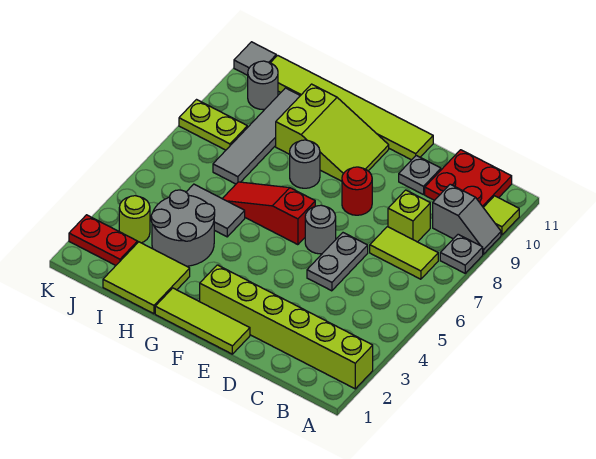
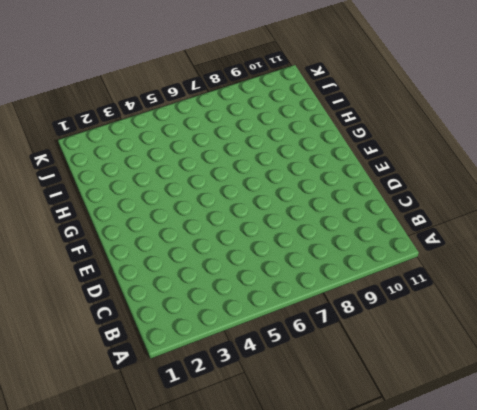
none -> lime 1x6 brick [200,265,373,389]
none -> grey 1x1 plate [440,234,483,273]
none -> grey 1x2 slope [433,184,501,254]

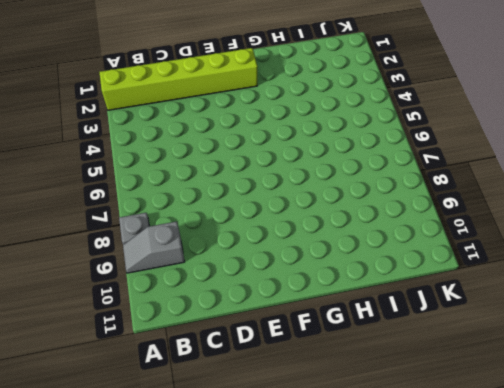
none -> lime 1x1 tile [483,196,519,235]
none -> lime 1x2 tile [370,227,438,279]
none -> red 2x2 plate [425,150,512,207]

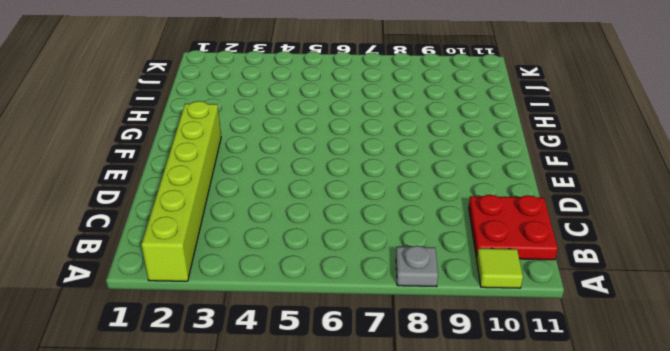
none -> grey 1x2 slope [433,184,501,254]
none -> lime 1x2 tile [370,227,438,279]
none -> lime 1x1 brick [388,190,430,242]

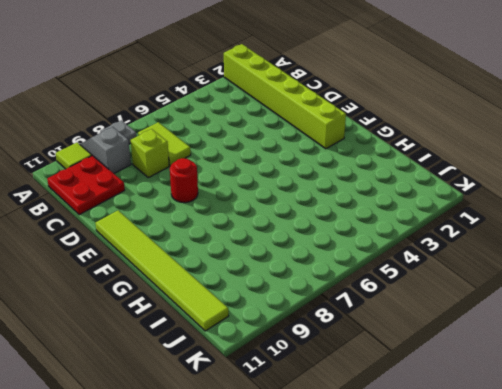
none -> grey 1x2 plate [307,233,368,291]
none -> grey 1x1 plate [399,155,441,195]
none -> lime 1x3 tile [155,288,250,354]

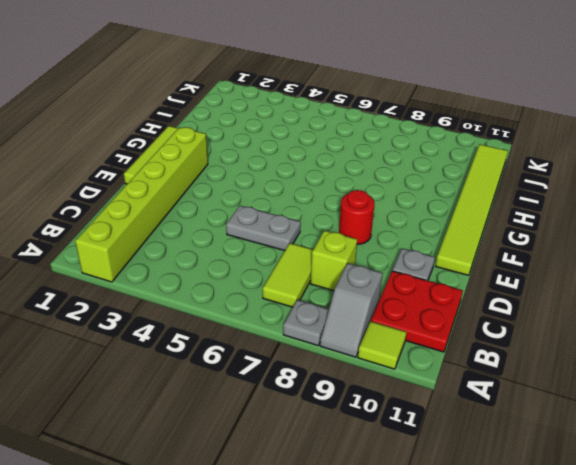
none -> grey 1x1 round brick [305,205,336,254]
none -> red 1x3 slope [222,182,315,245]
none -> lime 2x3 slope [276,84,389,181]

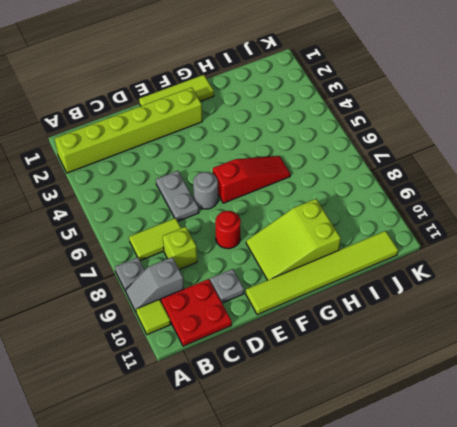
none -> grey 1x1 round brick [290,140,320,188]
none -> lime 2x2 tile [103,242,190,314]
none -> grey 2x2 round brick [151,190,215,266]

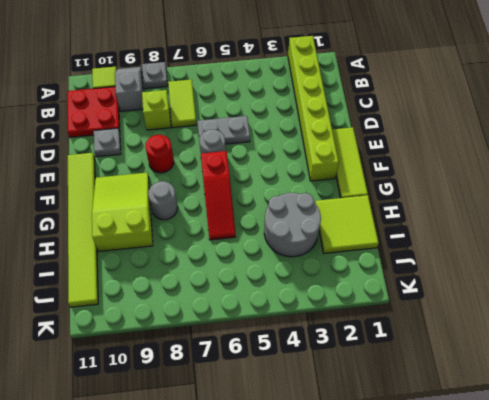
none -> grey 1x2 tile [186,184,245,237]
none -> grey 1x4 tile [213,88,300,184]
none -> red 1x2 plate [69,215,138,265]

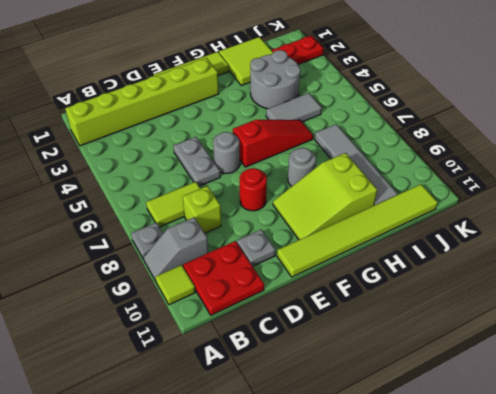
none -> lime 1x1 round brick [119,196,150,243]
none -> lime 1x2 plate [179,100,247,150]
none -> grey 1x1 round brick [248,61,278,110]

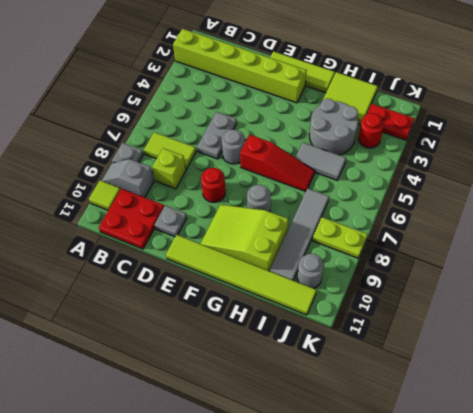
red 1x1 round brick [358,113,385,148] -> lime 1x1 round brick [119,196,150,243]
none -> grey 1x1 tile [234,42,276,75]

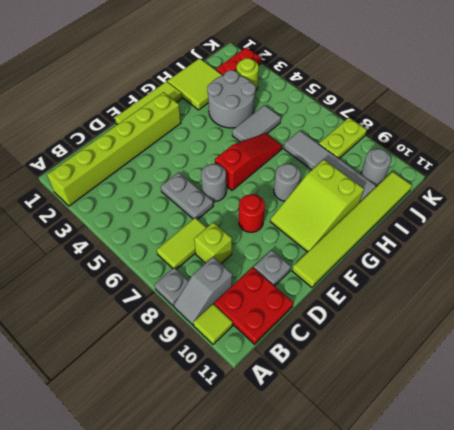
none -> grey 1x1 tile [234,42,276,75]

